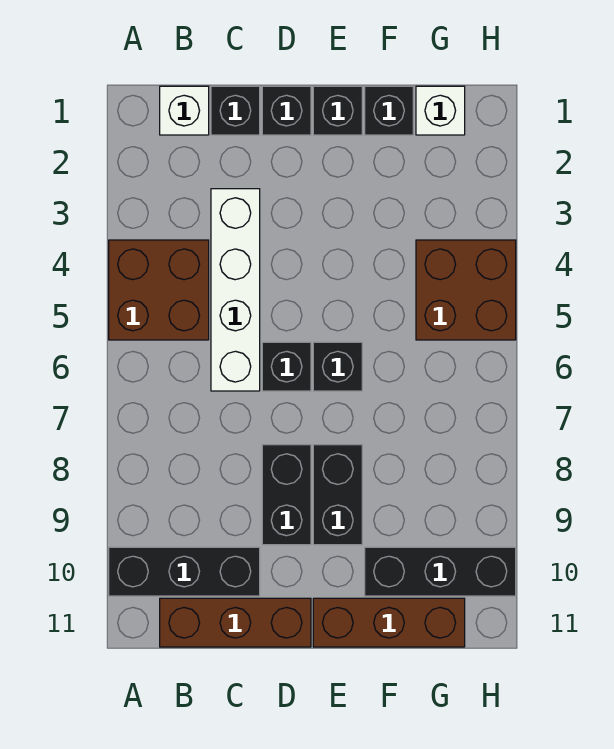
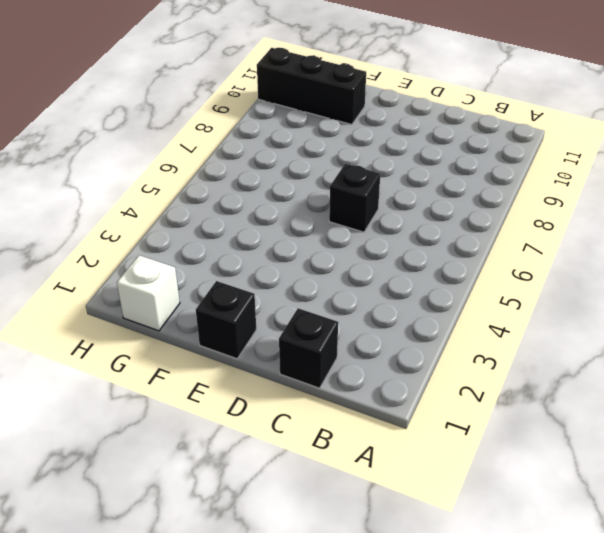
none -> brown 2x2 brick [109,240,209,340]
none -> black 1x3 brick [109,547,260,596]
none -> white 1x1 brick [160,86,209,135]

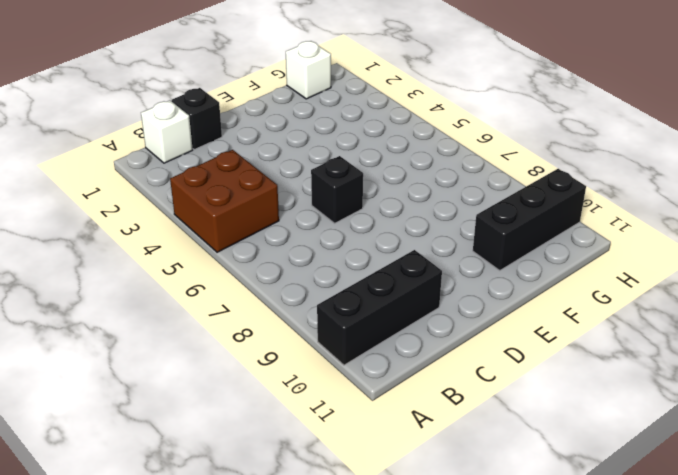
none -> brown 1x3 brick [160,598,311,647]
none -> white 1x4 brick [211,189,260,391]
none -> black 1x1 brick [262,86,311,135]

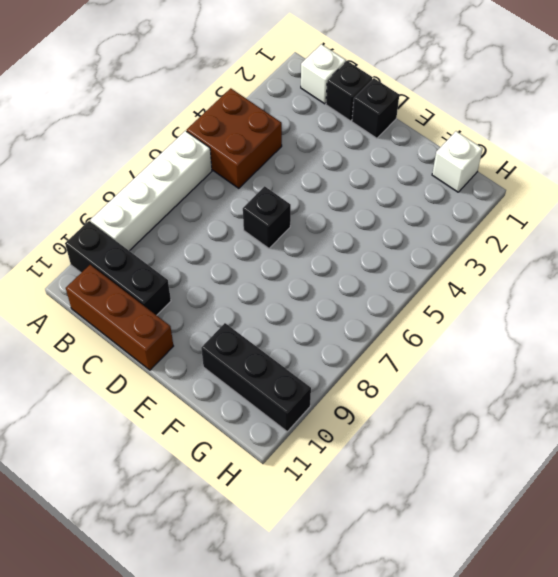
white 1x4 brick [90,131,212,251] -> white 1x4 brick moved to [211,189,260,391]
none -> black 1x2 brick [262,445,311,545]
none -> black 1x1 brick [313,86,362,135]
none -> black 1x1 brick [313,342,362,391]

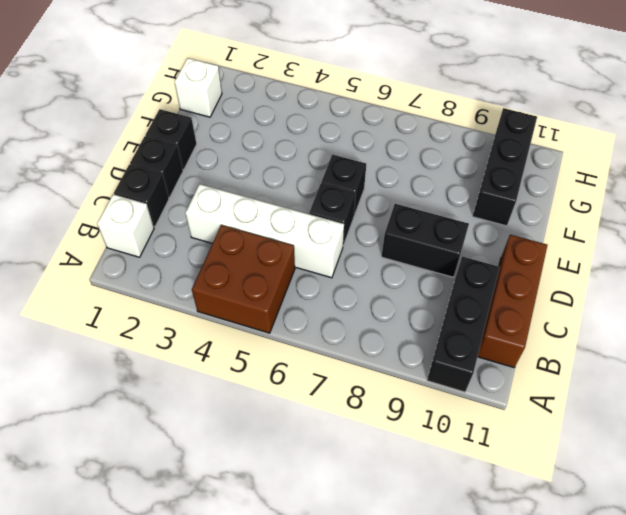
none -> black 1x2 brick [313,445,362,545]
none -> brown 1x3 brick [313,598,465,647]
none -> black 1x1 brick [365,86,413,135]

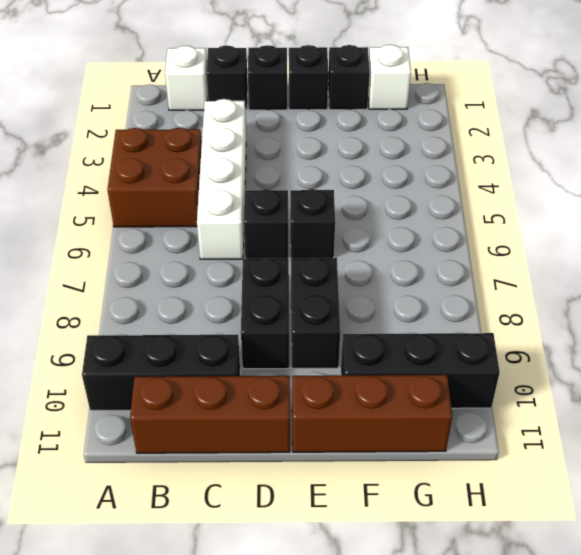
none -> brown 2x2 brick [416,240,516,340]

